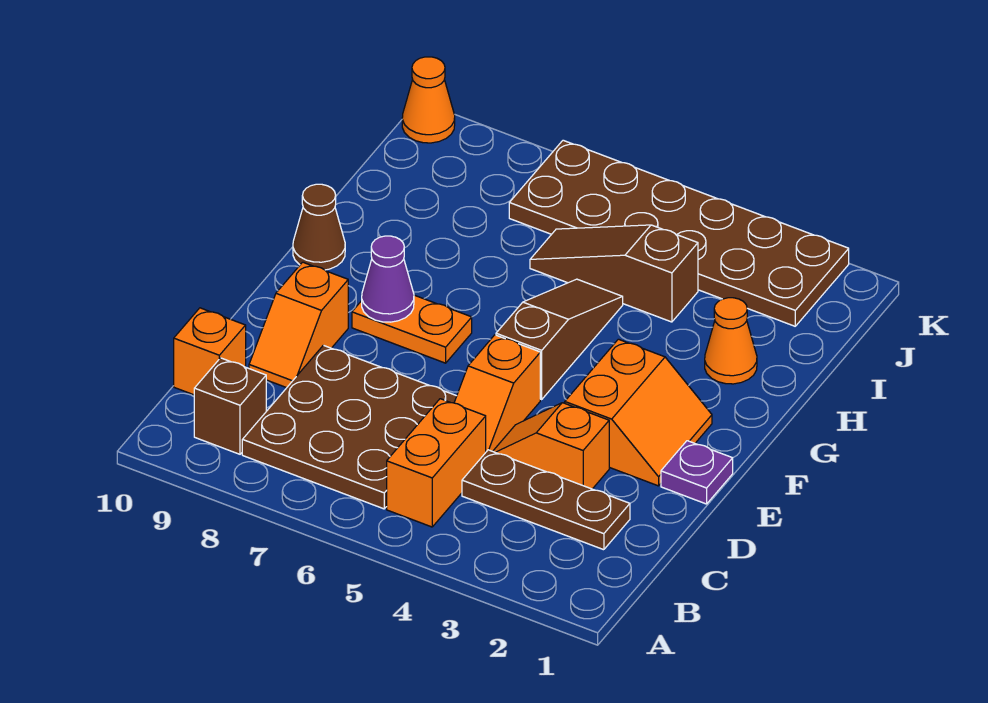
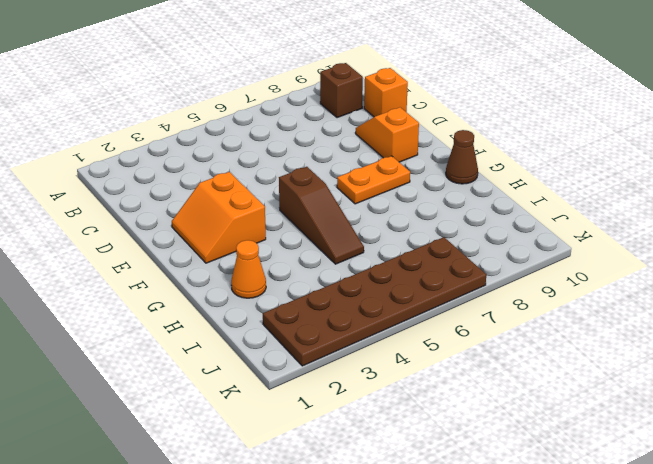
none -> orange 1x2 brick [387,399,486,527]
none -> brown 3x3 plate [242,345,457,509]
none -> brown 1x3 plate [462,450,630,550]

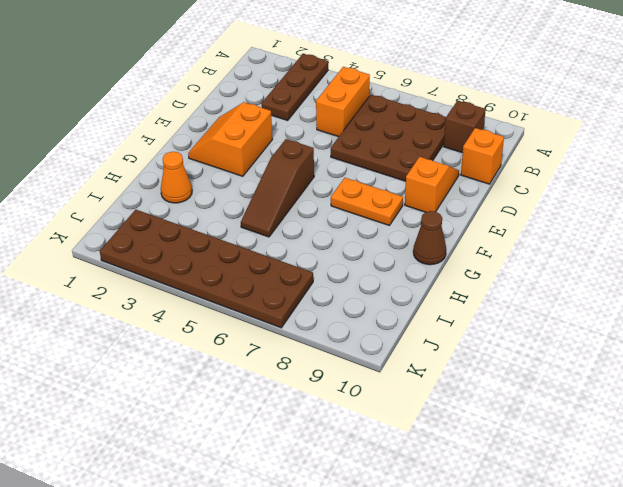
brown 1x3 plate [261,54,328,120] -> brown 1x3 plate turned to [462,450,630,550]
none -> orange 1x2 slope [493,403,609,489]
none -> orange 1x2 slope [454,335,540,452]
none -> purple 1x1 plate [661,441,733,504]

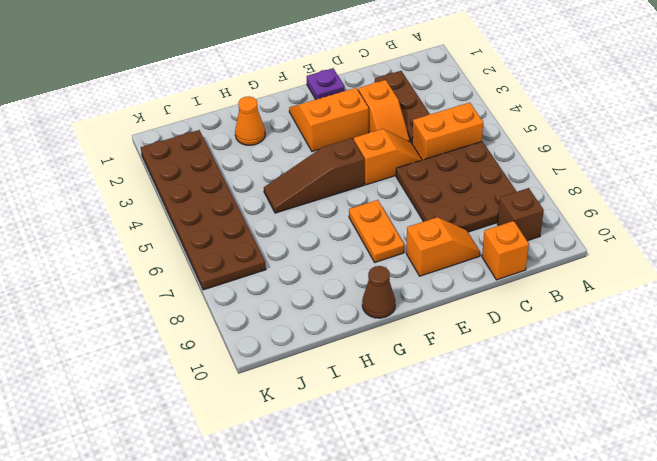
none -> brown 1x3 slope [530,225,698,322]
none -> orange 1x1 cone [402,57,455,143]
none -> purple 1x1 cone [362,236,414,322]

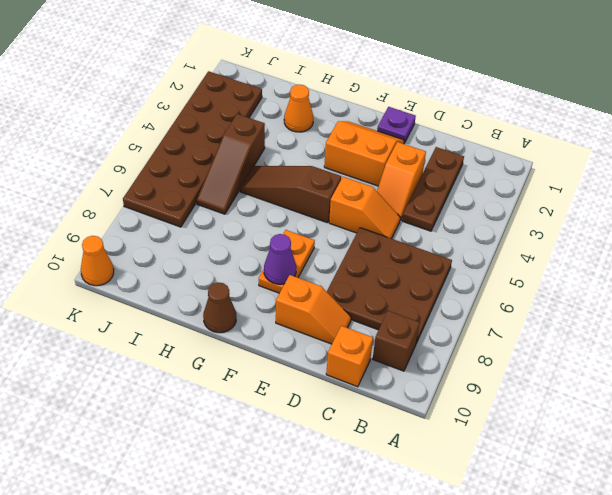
none -> orange 1x2 brick [387,399,486,527]

